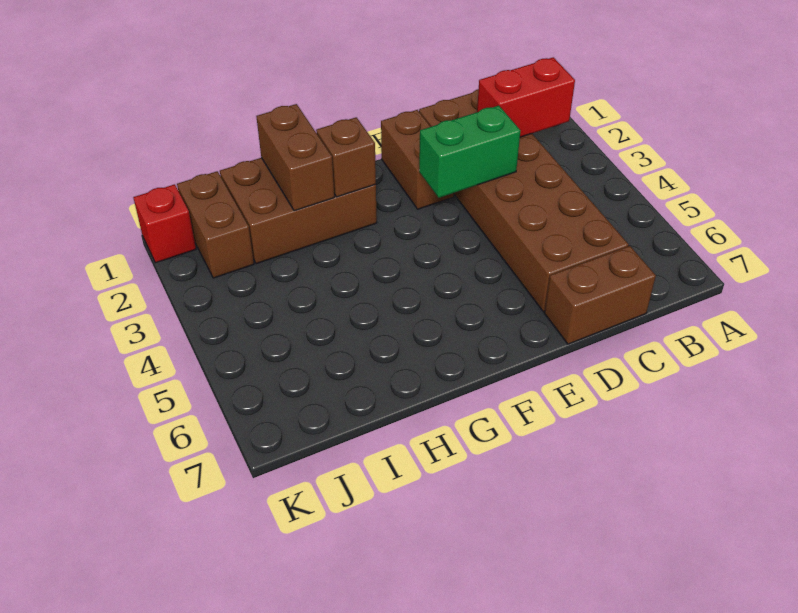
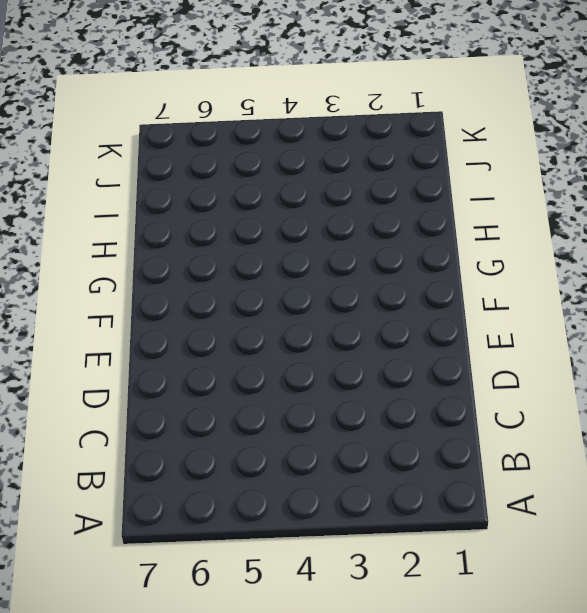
none -> brown 2x6 brick [419,89,629,312]
none -> brown 1x2 brick [544,246,656,344]

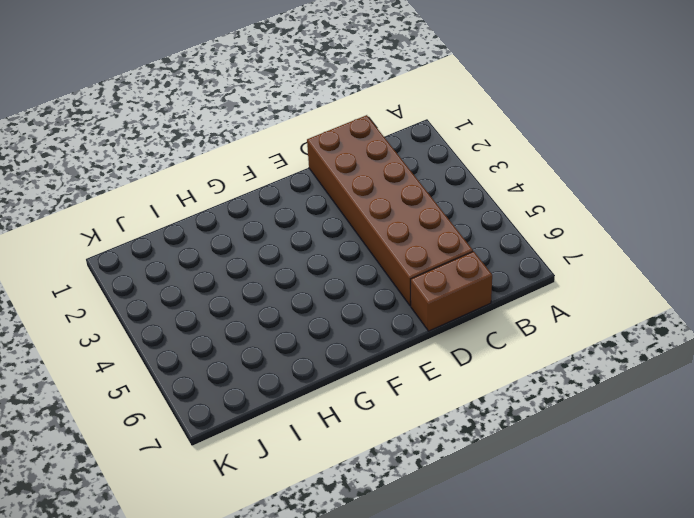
none -> brown 1x2 brick [381,110,454,209]
none -> brown 2x3 brick [220,158,377,264]

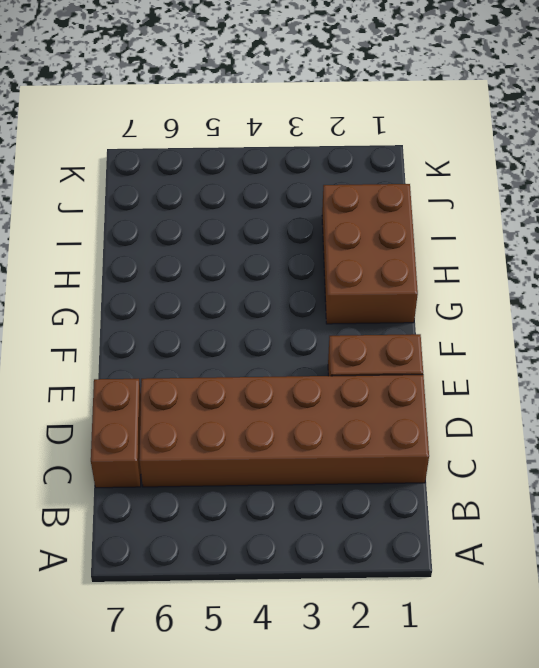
none -> brown 1x2 brick [177,171,254,278]
none -> red 1x1 brick [133,184,196,263]

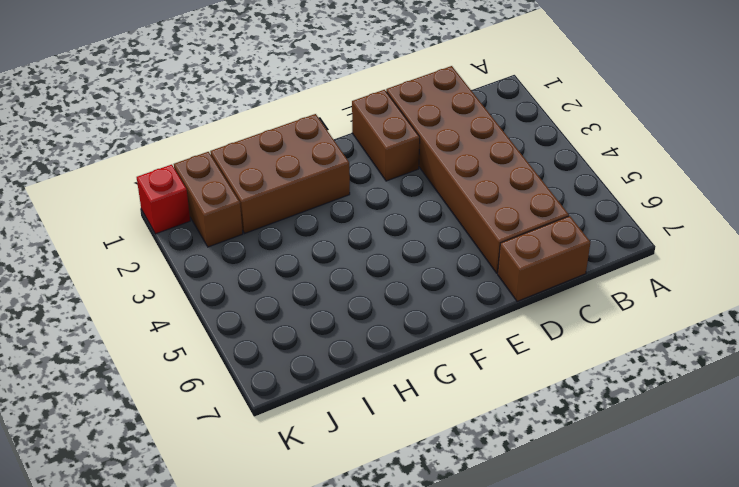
none -> red 1x2 brick [477,57,575,137]
none -> green 1x2 brick [419,106,520,198]

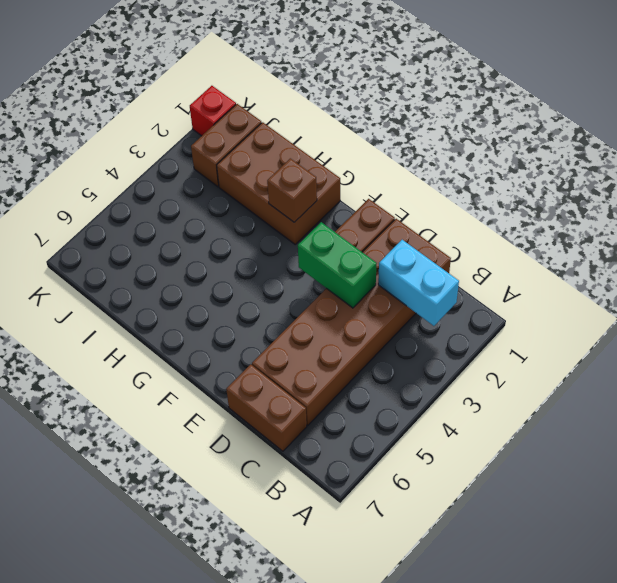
cyan 1x2 brick [378,240,459,326] -> red 1x2 brick [477,57,575,137]
none -> brown 1x2 brick [256,104,334,211]

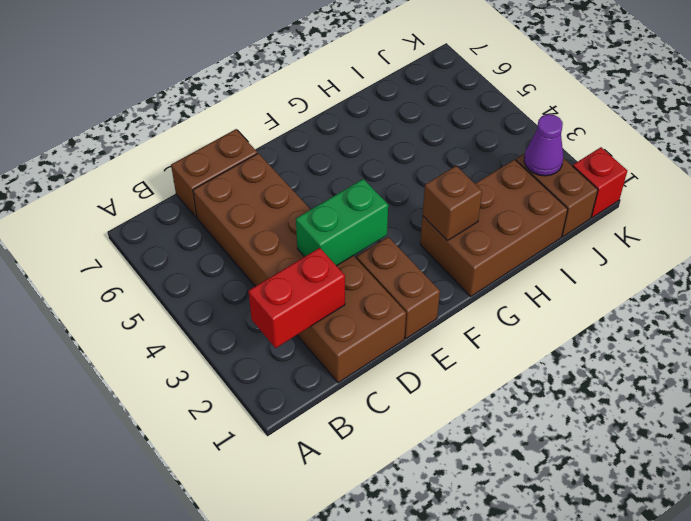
purple 1x1 cone [524,114,563,176] -> none
none -> brown 1x2 brick [256,104,334,211]

